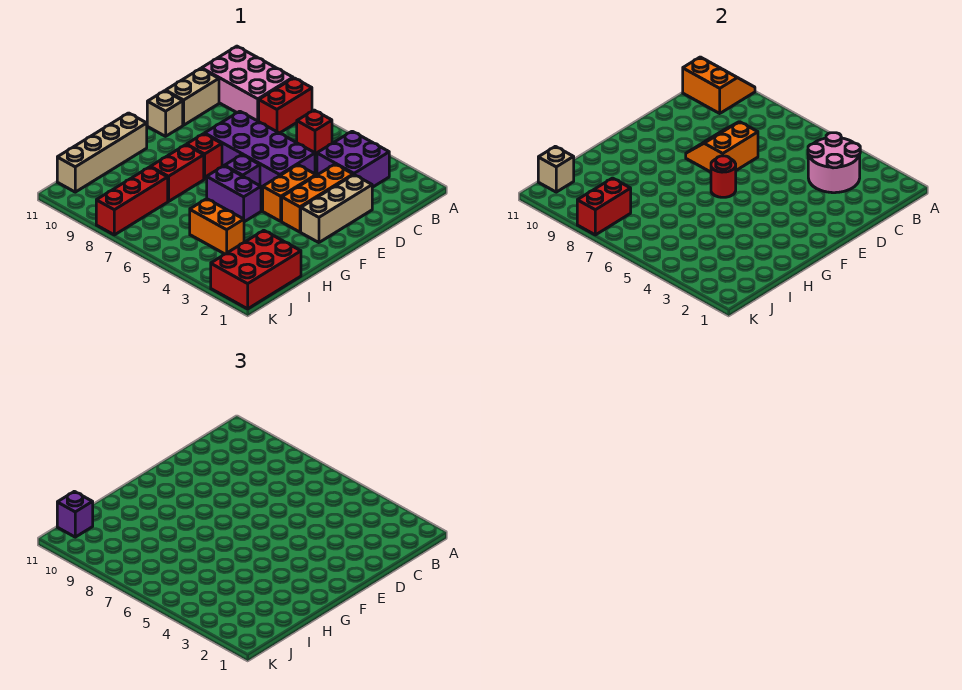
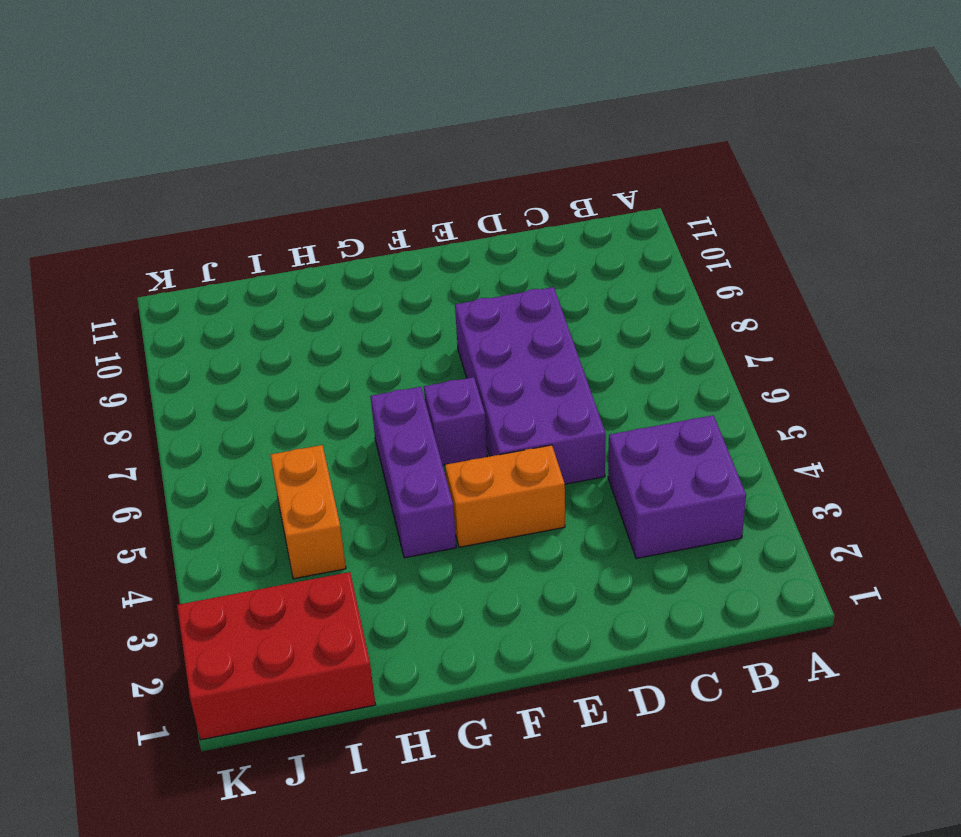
purple 1x3 brick [371,387,456,558] -> purple 1x2 brick [207,166,261,222]
none -> red 1x2 brick [259,78,312,133]
none -> pink 2x3 brick [202,46,293,121]
none -> red 1x1 brick [297,110,332,156]

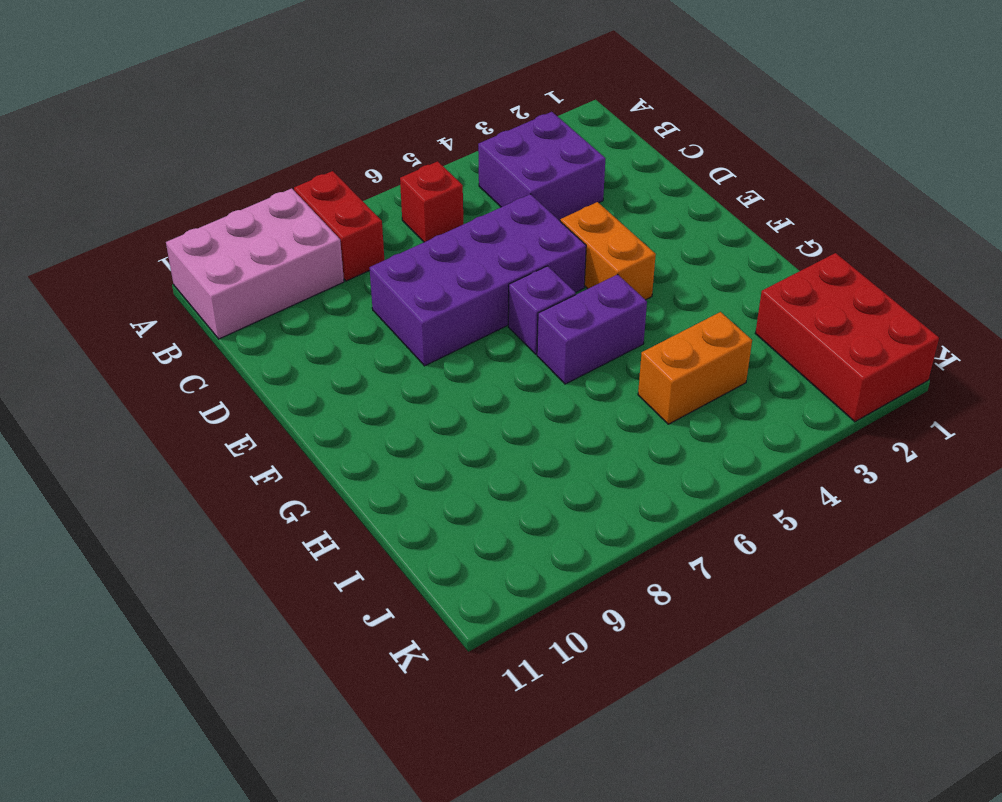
none -> tan 1x2 brick [166,69,219,125]
none -> tan 1x3 brick [301,175,372,243]
none -> orange 1x3 brick [282,164,353,232]

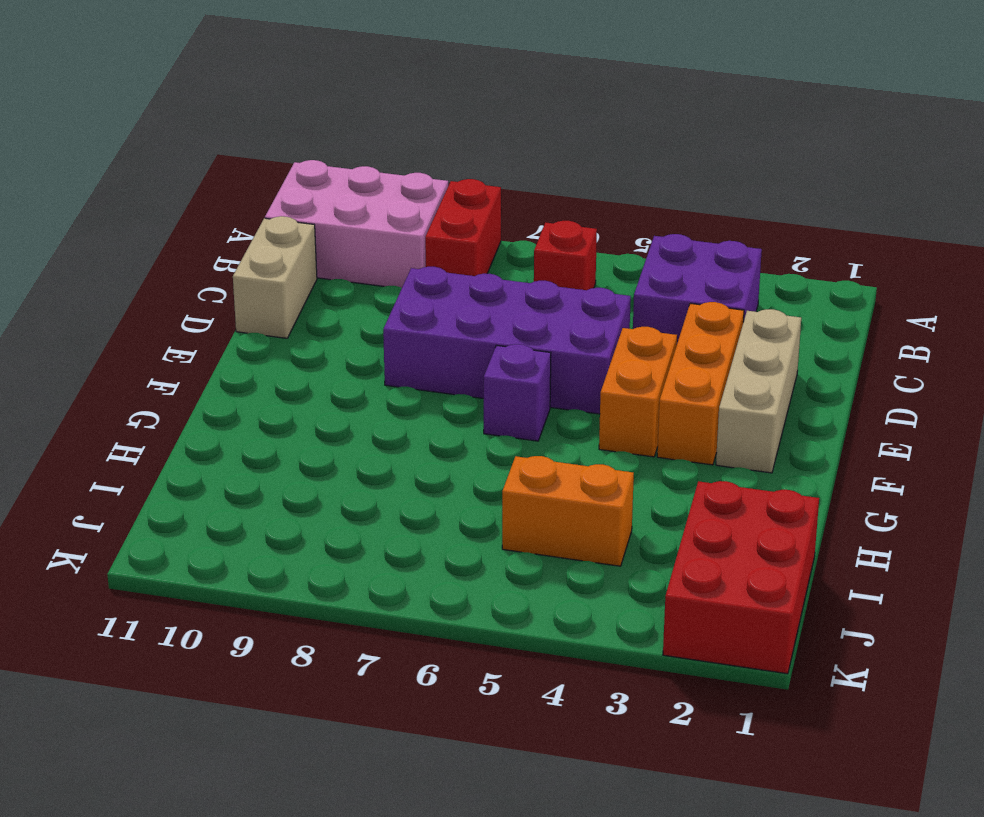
none -> tan 1x1 brick [147,91,183,136]
none -> red 1x1 brick [187,134,222,179]
none -> purple 1x2 brick [207,166,261,222]

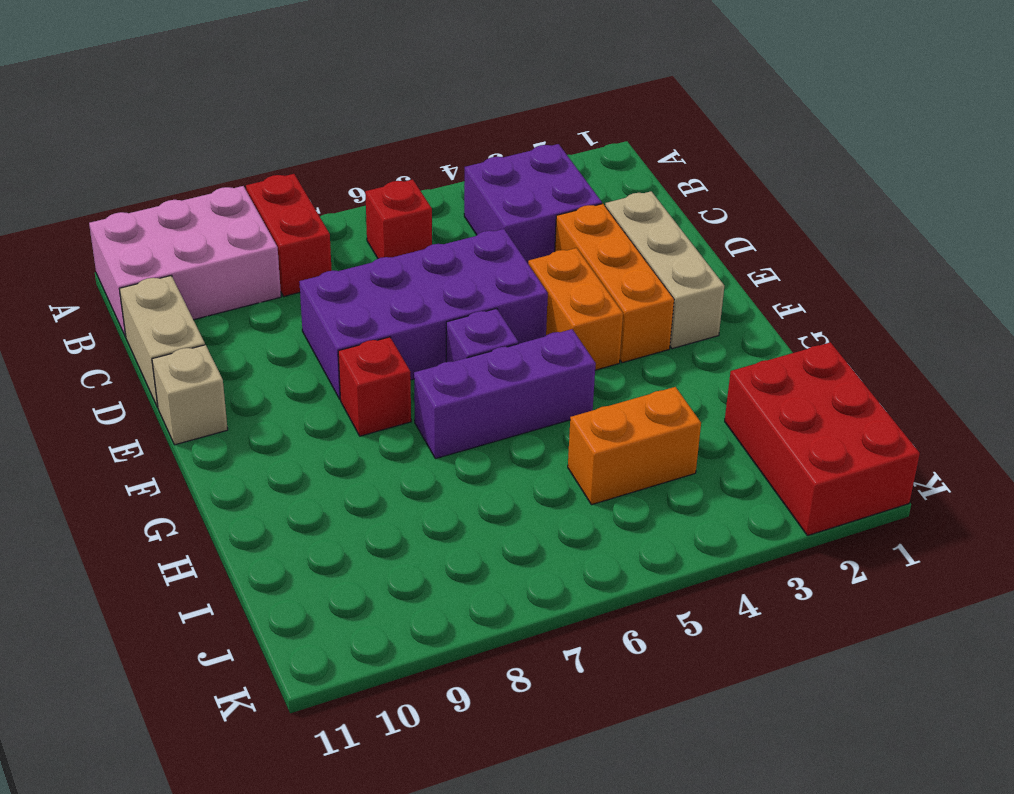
purple 1x3 brick [414,329,596,459] -> purple 1x2 brick [207,166,261,222]
none -> red 1x2 brick [151,145,204,201]
none -> tan 1x4 brick [57,113,147,192]
none -> red 1x3 brick [96,167,168,235]

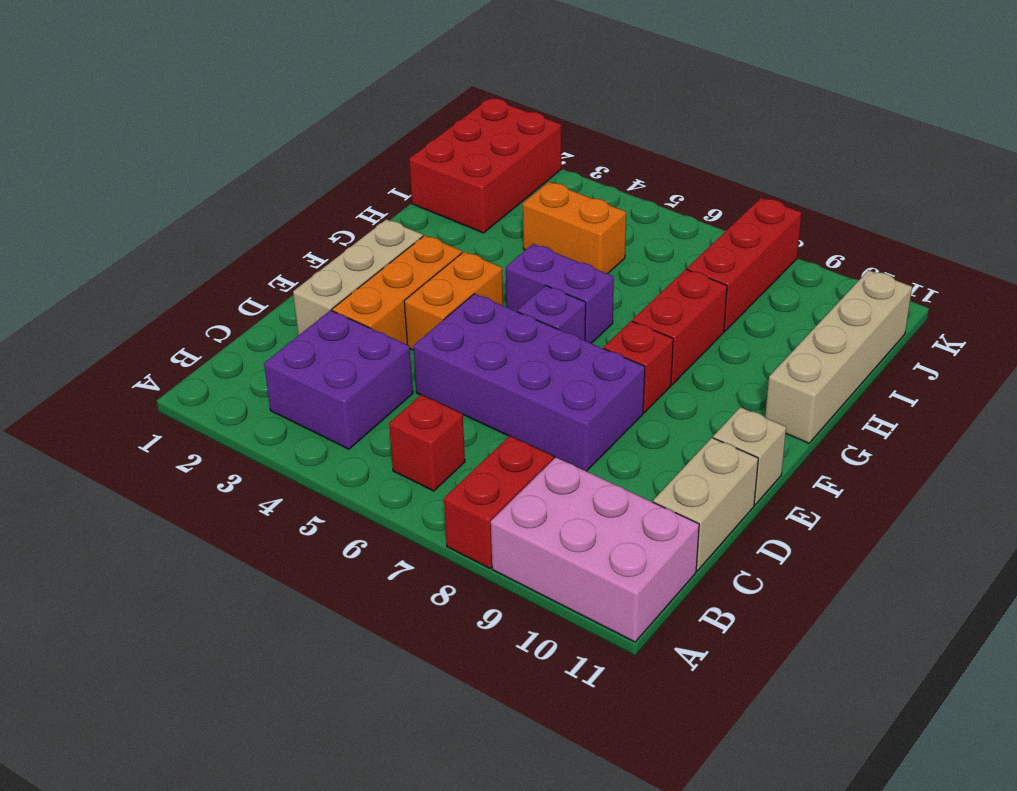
none -> orange 2x2 slope [683,57,755,113]
none -> pink 2x2 round brick [808,133,860,193]
none -> orange 2x2 slope [686,122,758,172]

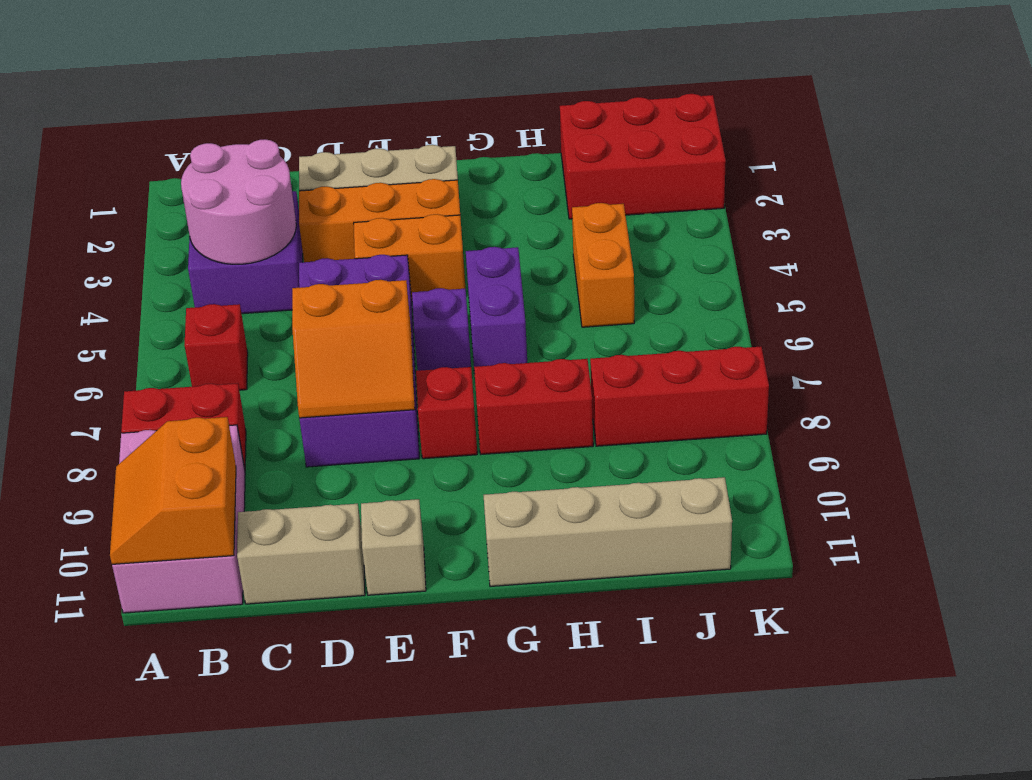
none -> red 1x1 round brick [711,156,736,197]
none -> red 1x2 brick [577,178,631,235]
none -> tan 1x1 brick [538,146,574,192]

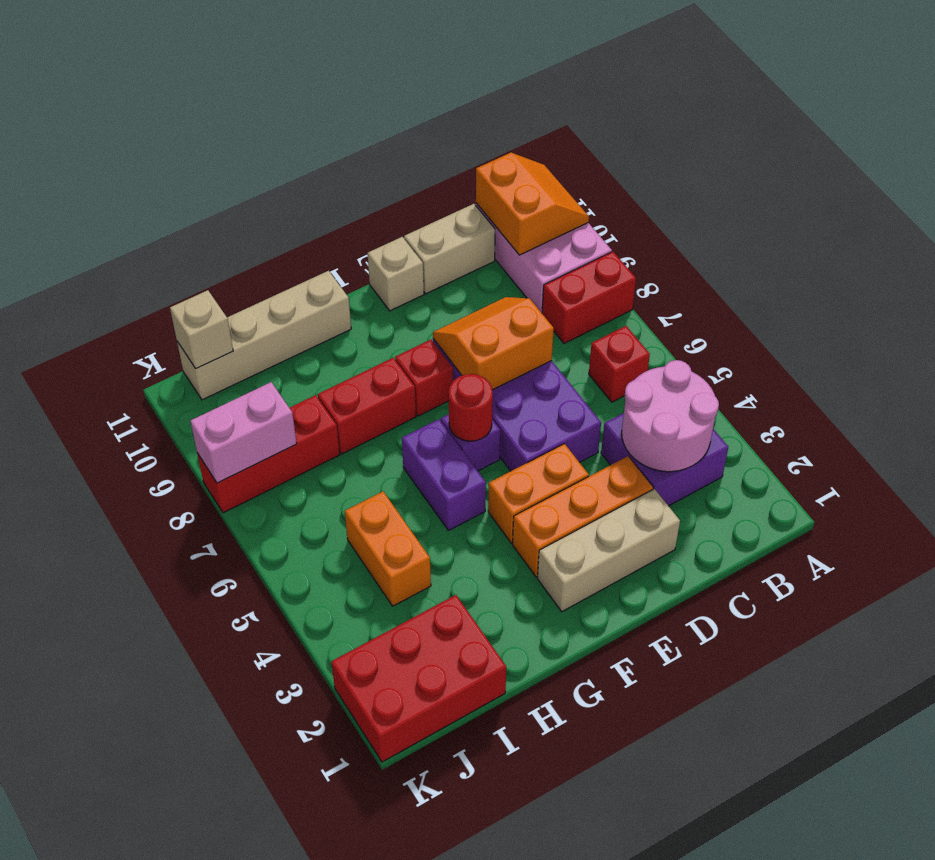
pink 1x2 brick [190,382,297,483] -> red 1x2 brick [577,178,631,235]
none -> purple 1x1 brick [57,491,93,537]

